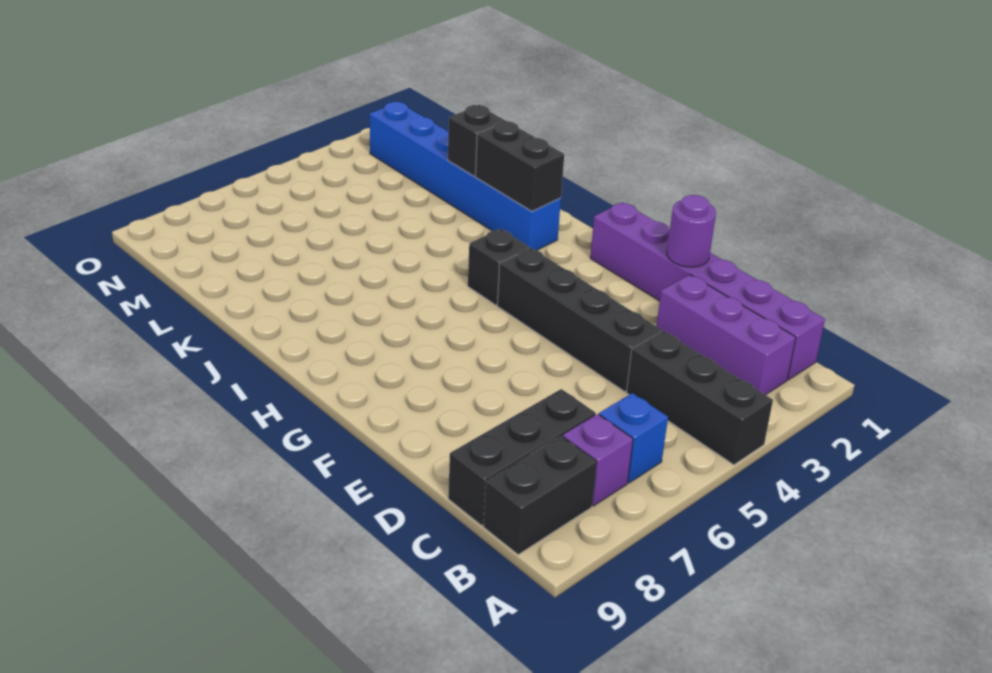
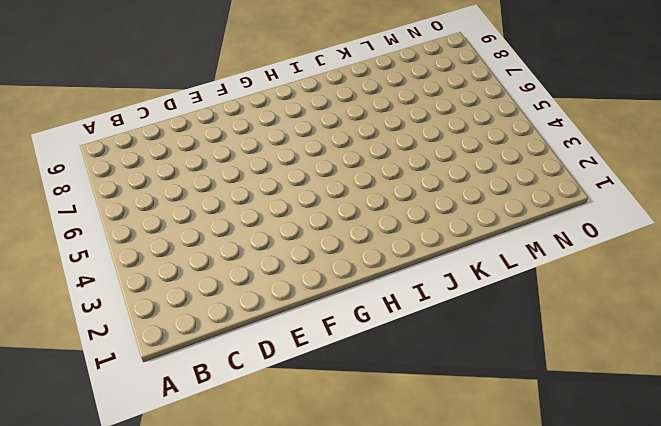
none -> black 1x3 brick [626,331,773,465]
none -> purple 1x6 brick [590,202,825,380]
none -> purple 1x3 brick [656,275,796,395]

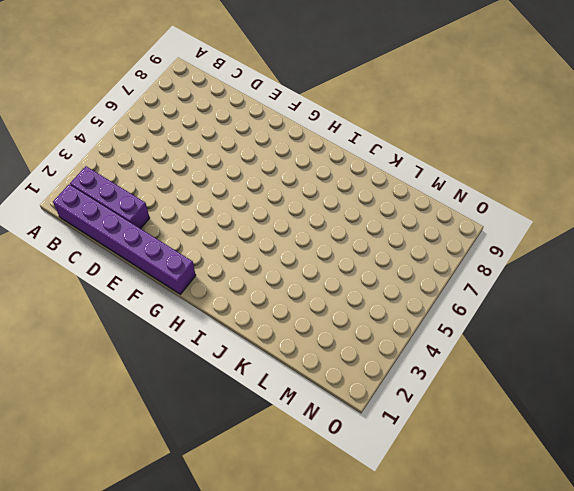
none -> black 1x3 brick [626,331,773,465]
none -> blue 1x1 brick [599,393,668,483]
none -> purple 1x1 brick [563,414,633,506]

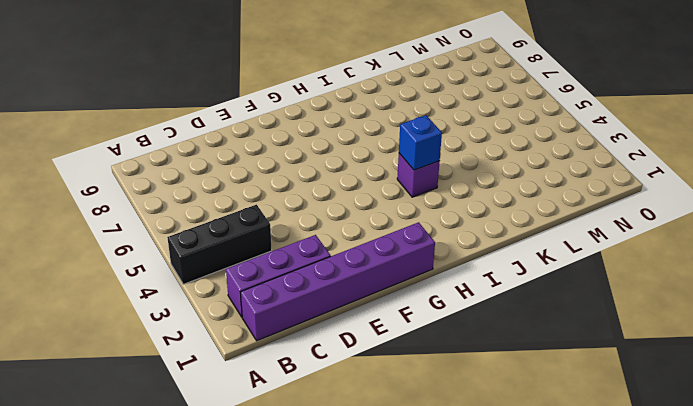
purple 1x1 brick [397,153,440,197] -> purple 1x1 brick moved to [563,414,633,506]
blue 1x1 brick [399,115,442,170] -> blue 1x1 brick moved to [599,393,668,483]
none -> black 1x2 brick [483,436,597,555]
none -> black 1x3 brick [448,389,596,525]
none -> black 1x4 brick [497,248,661,391]

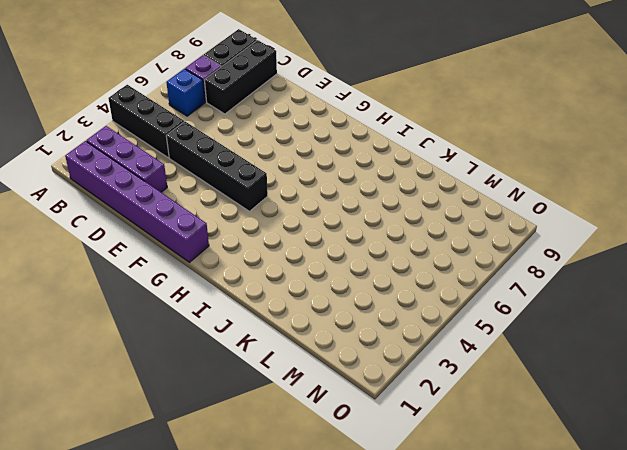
none -> black 1x1 brick [468,229,529,305]
none -> blue 1x6 brick [370,102,561,250]
none -> purple 1x1 round brick [667,195,716,267]

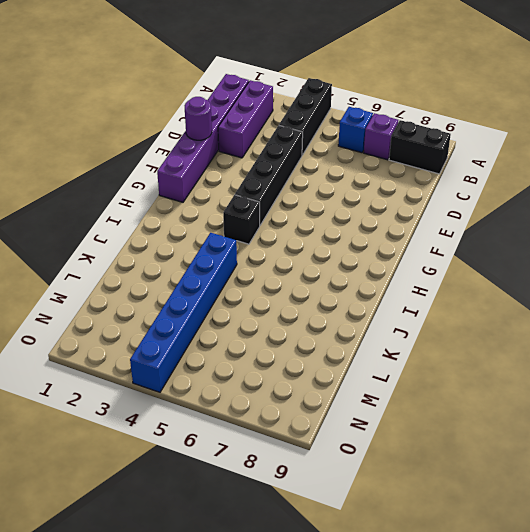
blue 1x6 brick [130,233,237,392] -> blue 1x6 brick moved to [370,102,561,250]
none -> black 1x3 brick [448,389,596,525]
none -> black 1x2 brick [475,121,564,211]
none -> black 1x1 brick [448,105,505,176]

